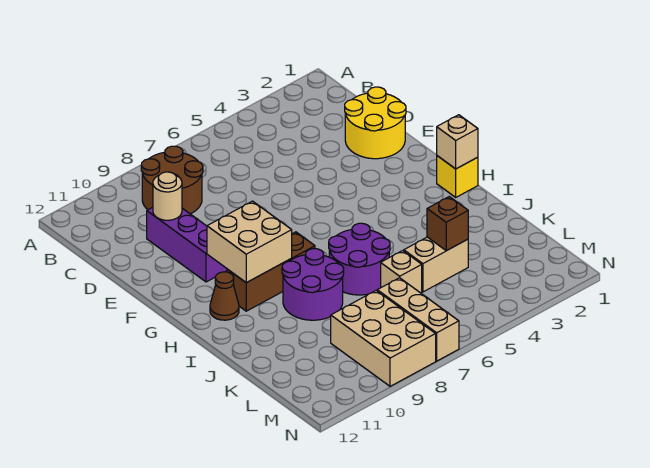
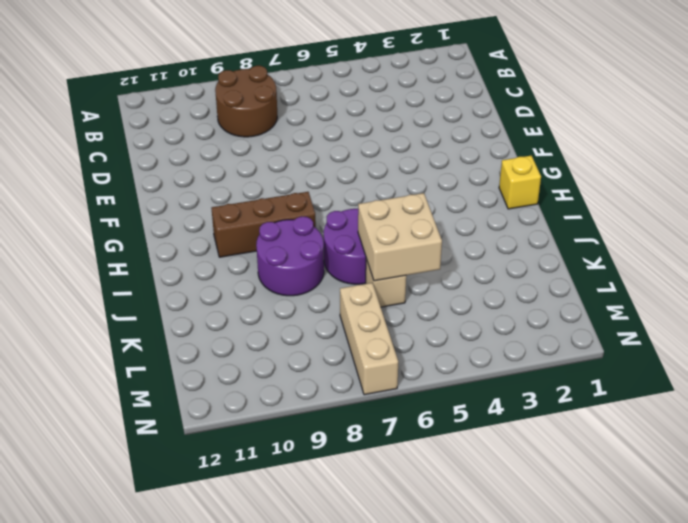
tan 2x2 brick [358,193,442,281] -> tan 2x2 brick moved to [207,201,292,283]
none -> yellow 2x2 round brick [345,87,406,159]
none -> purple 1x3 brick [147,207,227,282]
none -> brown 1x1 cone [210,272,239,320]

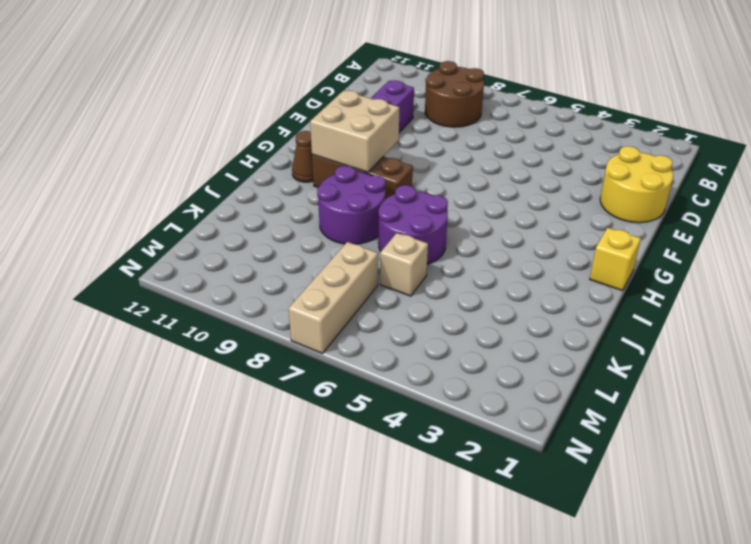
none -> tan 1x2 brick [404,237,468,292]
none -> tan 2x3 brick [331,291,436,386]
none -> tan 1x1 round brick [153,172,182,220]

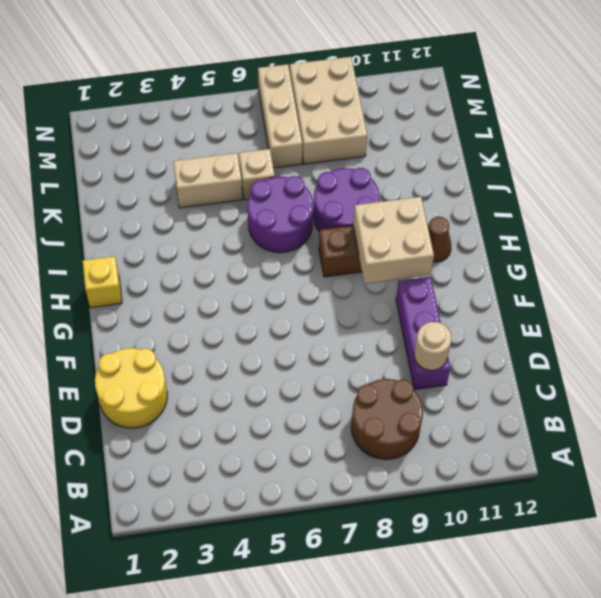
none -> tan 1x1 brick [437,115,478,169]
none -> brown 1x1 brick [427,197,468,251]

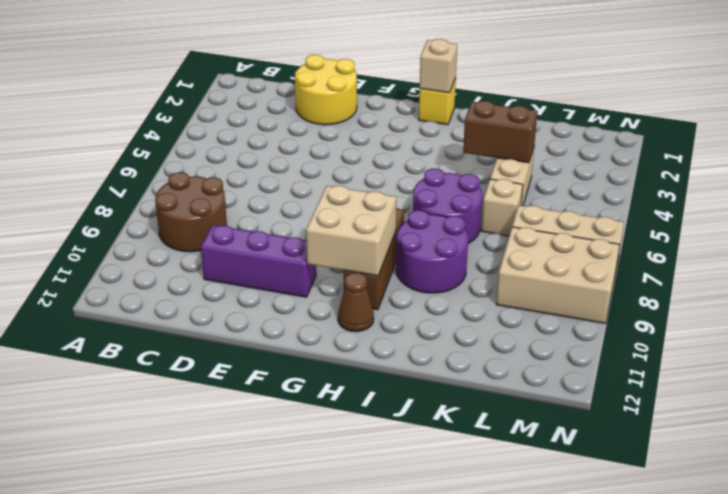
brown 1x2 brick [463,101,537,163] -> brown 1x1 brick [427,197,468,251]
none -> tan 1x1 round brick [153,172,182,220]

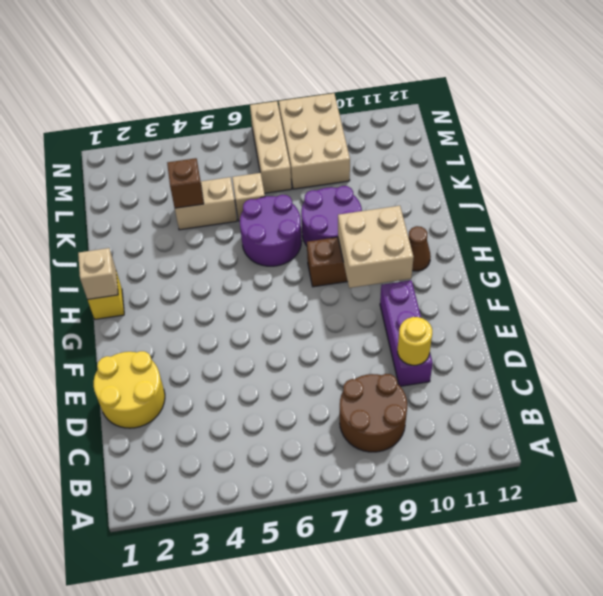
yellow 1x1 round brick [398,317,432,365] -> tan 1x1 round brick [153,172,182,220]

